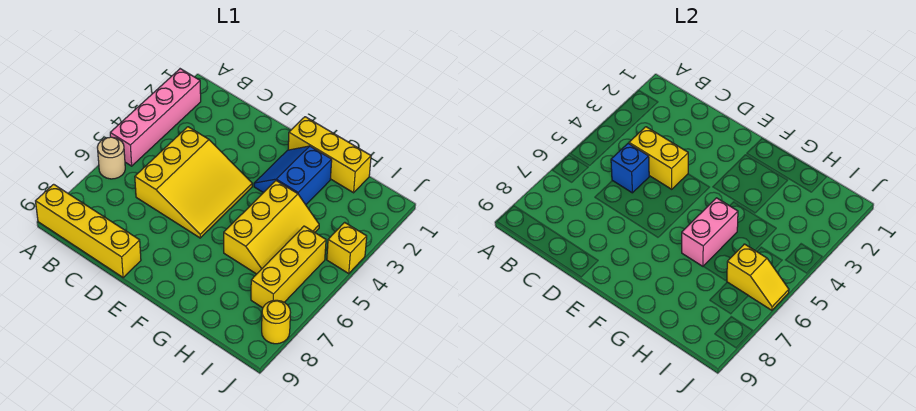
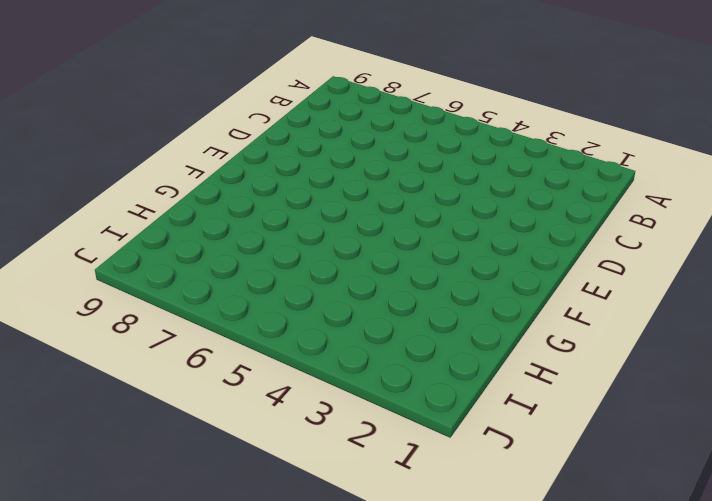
none -> pink 1x4 brick [110,69,201,166]
none -> tan 1x1 round brick [97,137,125,179]
none -> yellow 1x4 brick [36,184,141,278]

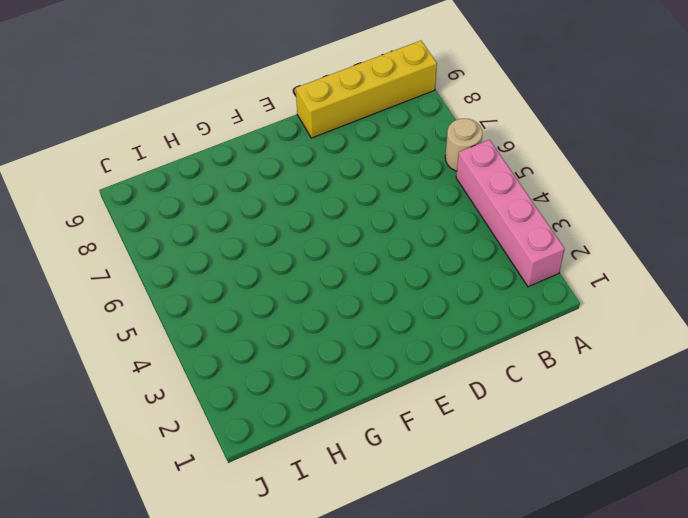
none -> yellow 3x3 slope [135,127,252,238]
none -> yellow 1x3 brick [288,117,371,193]
none -> blue 2x2 slope [254,146,332,205]

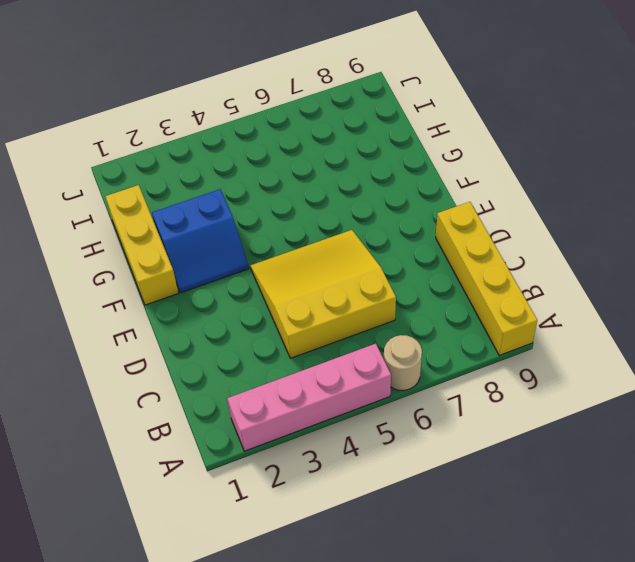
none -> yellow 2x3 slope [224,181,319,274]
none -> yellow 1x3 brick [251,226,326,308]
none -> yellow 1x1 brick [327,222,367,273]

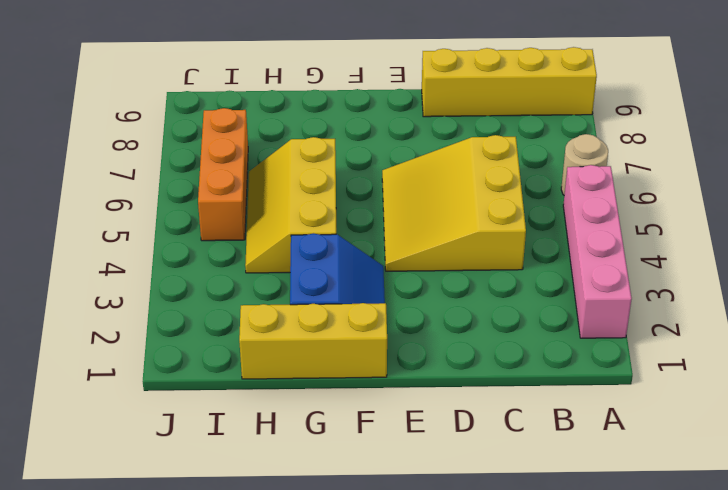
orange 1x3 brick [198,108,248,241] -> yellow 1x3 brick [251,226,326,308]
none -> yellow 1x1 brick [327,222,367,273]
none -> yellow 1x1 round brick [262,300,291,344]
none -> yellow 1x2 brick [629,127,688,189]

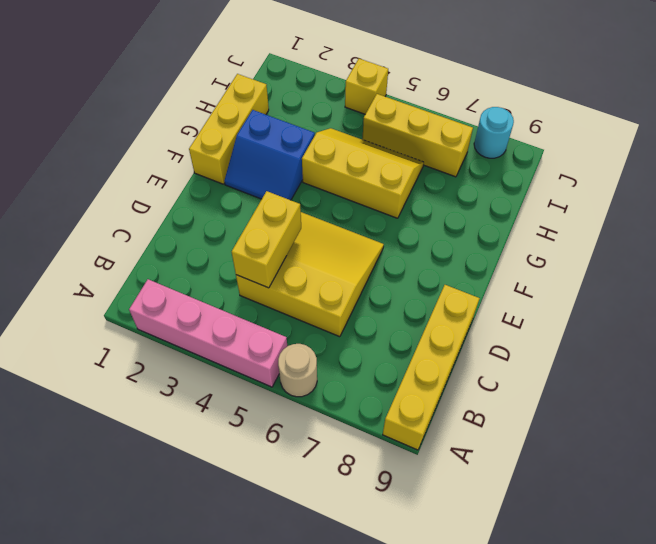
cyan 1x1 round brick [474,107,514,158] -> yellow 1x1 round brick [262,300,291,344]
none -> blue 1x1 brick [611,143,649,193]
none -> pink 1x2 brick [682,198,738,266]
none -> yellow 1x2 slope [727,244,789,310]

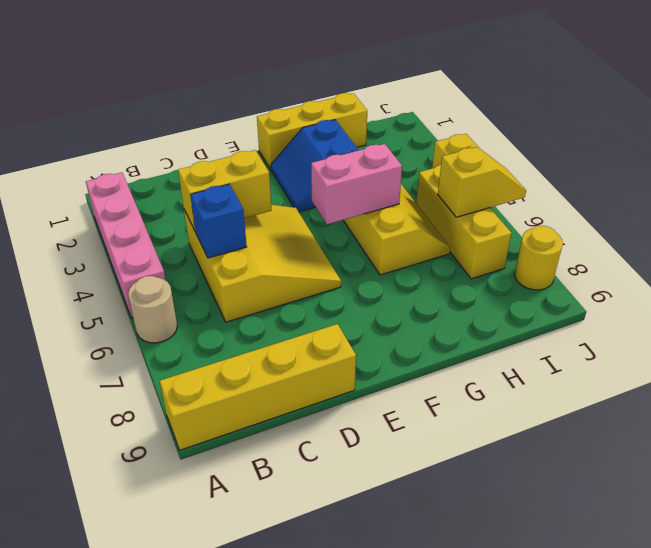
pink 1x2 brick [311,144,402,224] -> pink 1x2 brick turned to [682,198,738,266]

